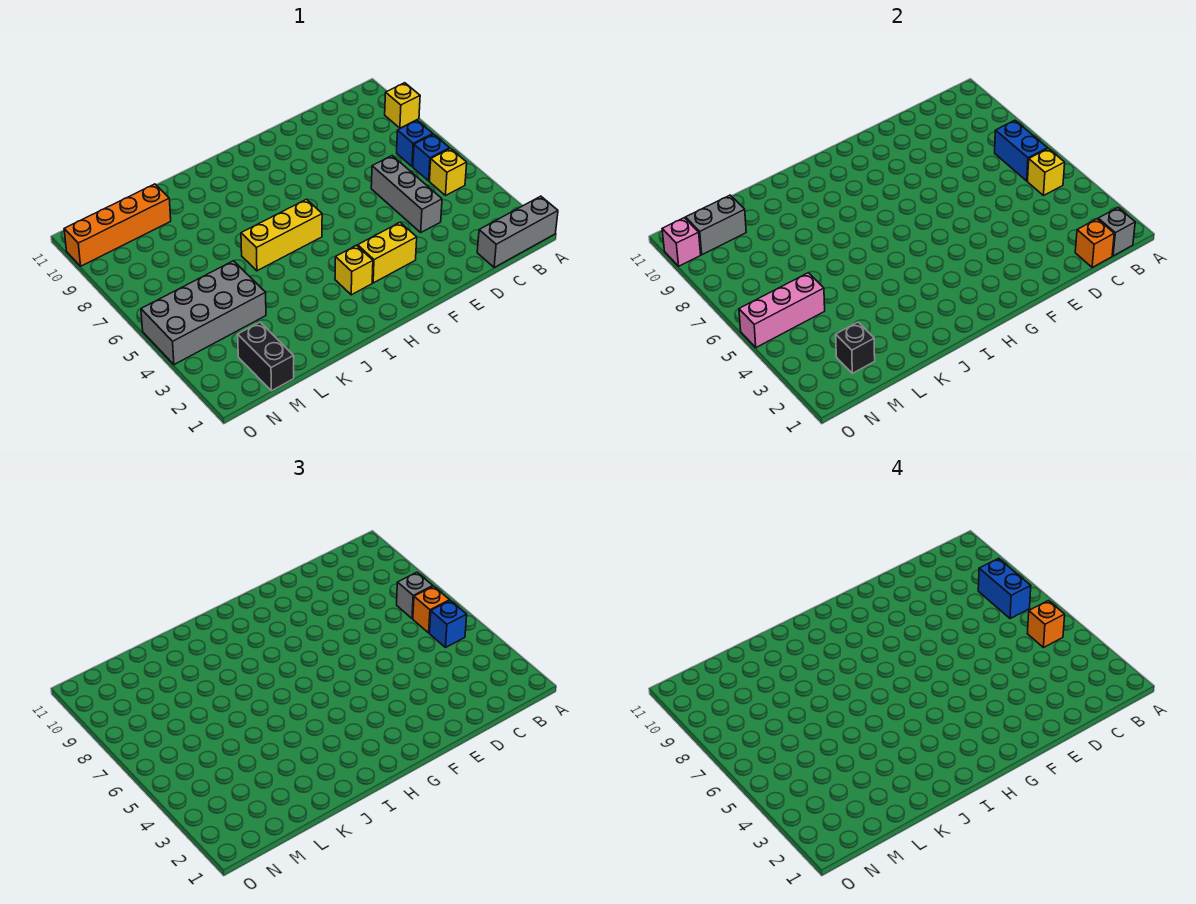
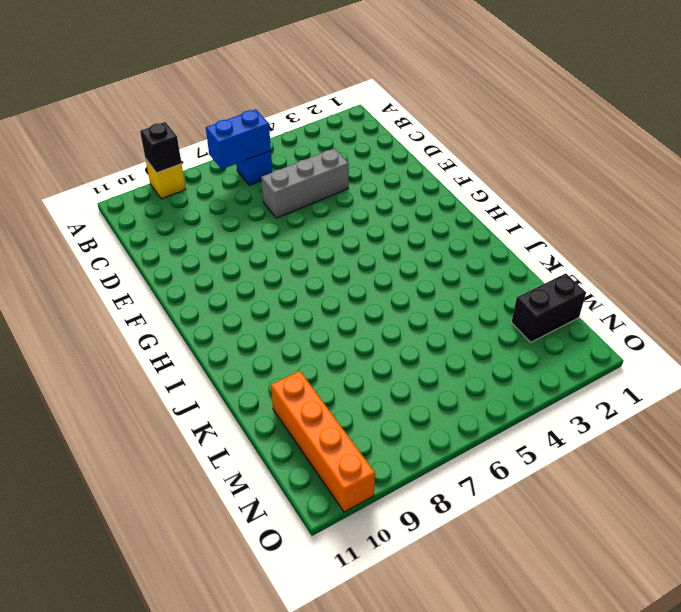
black 1x1 brick [140,122,181,173] -> black 1x1 brick moved to [836,322,875,373]
none -> grey 1x3 brick [477,196,558,267]
none -> yellow 1x1 brick [429,149,467,195]
none -> blue 1x1 brick [397,120,433,167]

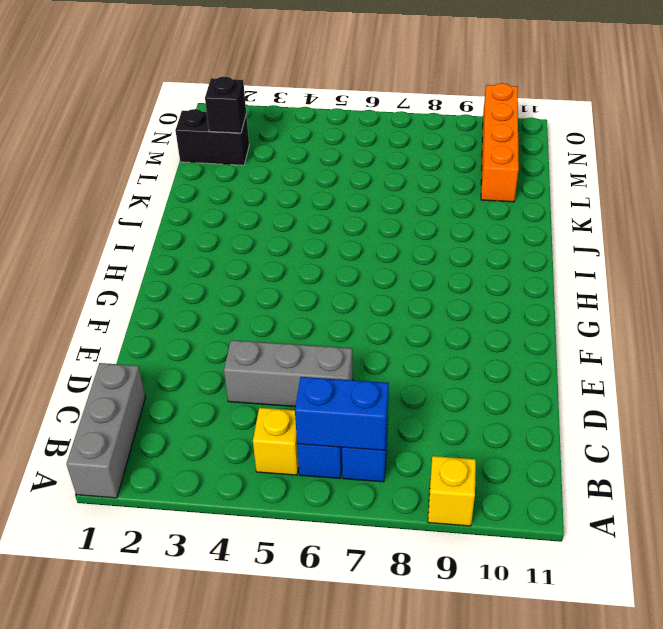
none -> yellow 1x2 brick [358,222,417,283]
none -> yellow 1x1 brick [335,245,373,295]
none -> yellow 1x3 brick [241,199,322,271]

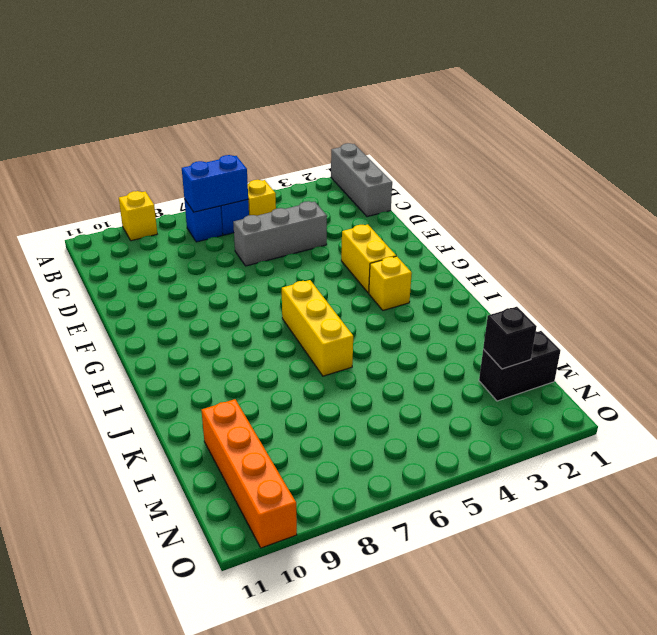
none -> grey 2x4 brick [141,261,266,365]
none -> grey 1x1 brick [1098,208,1135,256]
none -> yellow 1x1 brick [1027,149,1065,195]

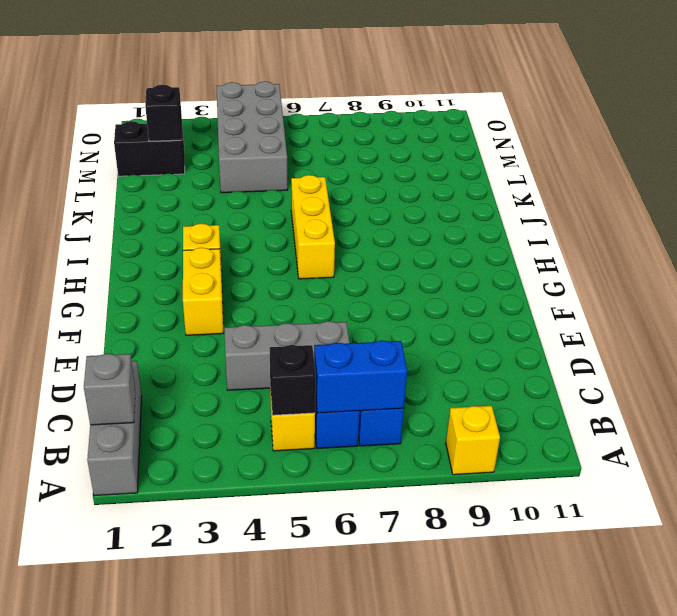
black 1x1 brick [270,345,316,415] -> yellow 1x1 brick [1027,149,1065,195]
none -> orange 1x4 brick [64,184,171,266]
none -> orange 1x1 brick [1075,219,1114,267]
none -> pink 1x3 brick [739,273,825,348]

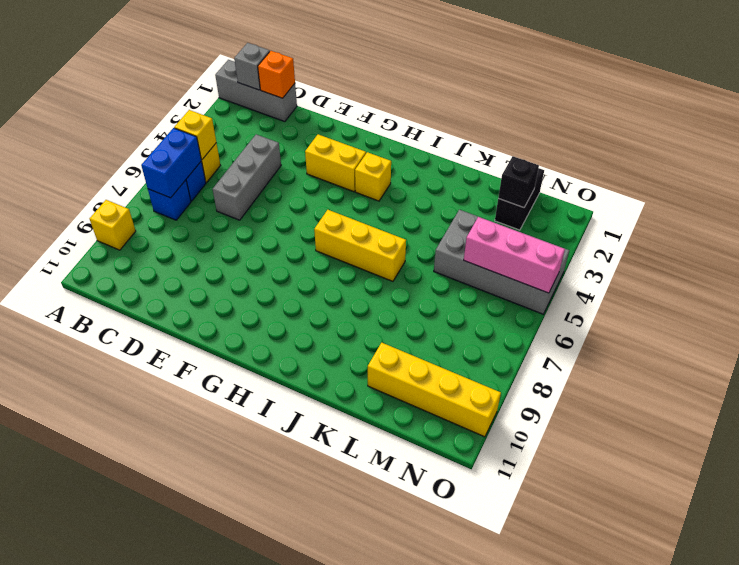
yellow 1x4 brick [368,343,501,437] -> orange 1x4 brick [64,184,171,266]
none -> grey 1x2 brick [685,195,746,255]
none -> pink 1x1 brick [662,218,701,266]
none -> blue 1x1 brick [429,601,467,647]

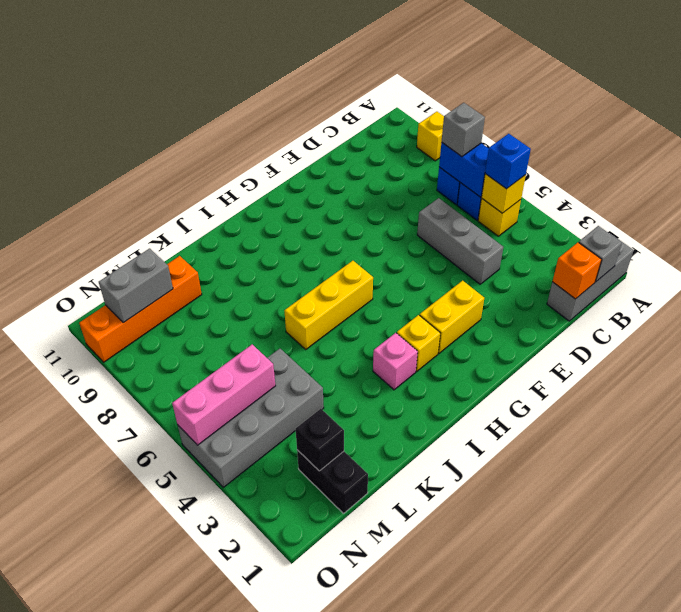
pink 1x1 brick [373,333,418,390] -> pink 1x1 brick moved to [662,218,701,266]
none -> orange 1x1 brick [413,586,450,633]
none -> orange 1x1 brick [1027,601,1065,647]
none -> blue 1x2 brick [978,558,1031,619]

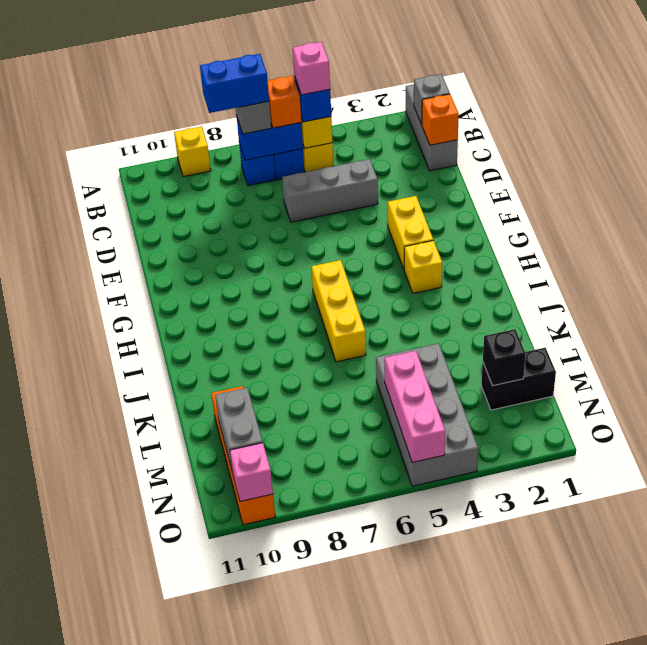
pink 1x1 brick [293,42,330,95] -> orange 1x1 brick [1027,601,1065,647]

